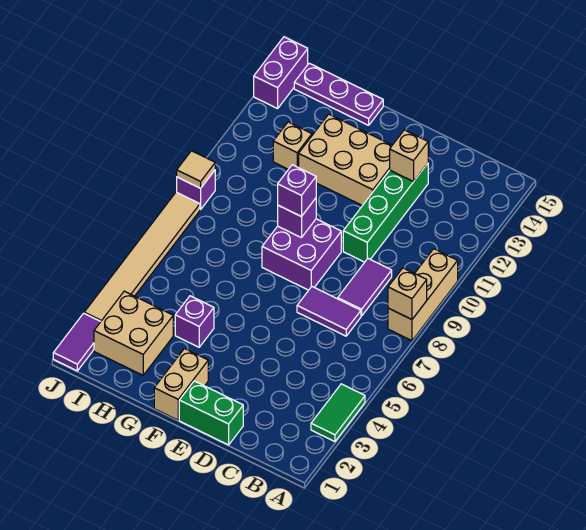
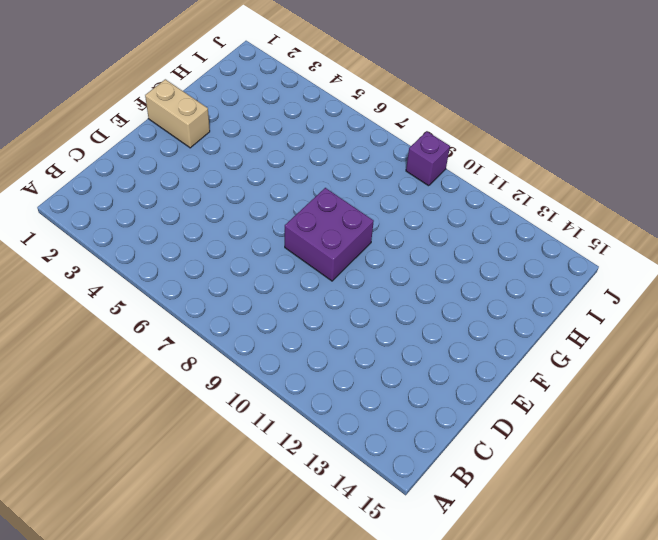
none -> green 1x2 tile [311,384,365,442]
none -> tan 1x3 brick [388,249,458,341]
none -> purple 1x2 tile [297,287,361,336]

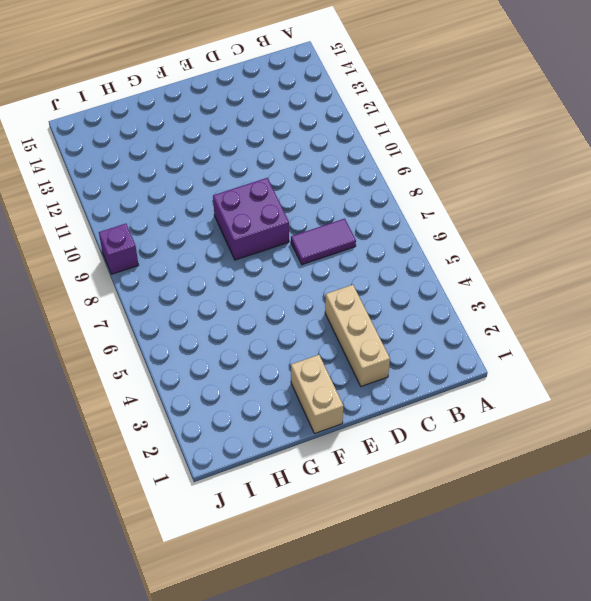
tan 1x3 brick [325,285,390,386] -> tan 1x3 brick moved to [388,249,458,341]
none -> green 1x2 tile [311,384,365,442]
none -> purple 1x2 tile [338,259,392,316]
none -> green 1x2 brick [179,381,243,445]

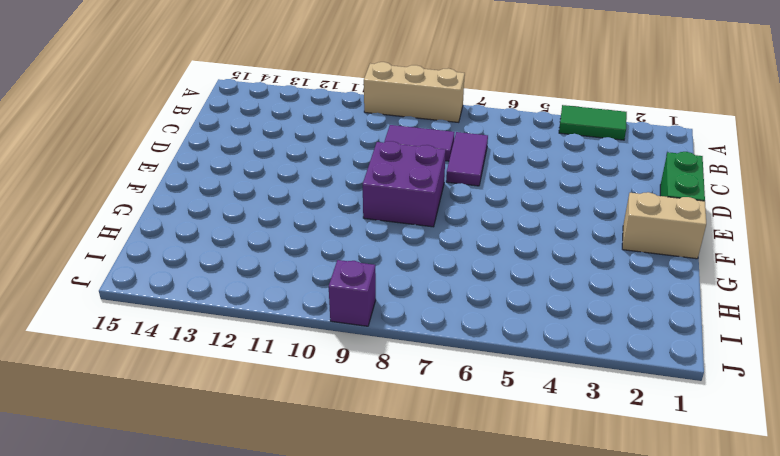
none -> green 1x4 brick [343,164,428,262]
none -> tan 2x3 brick [299,114,392,206]
none -> purple 1x1 brick [175,296,214,347]

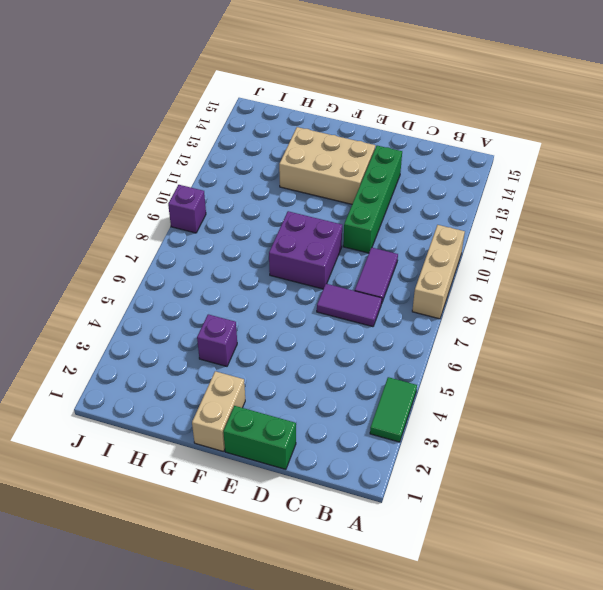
none -> purple 1x3 plate [294,63,383,125]
none -> tan 2x2 brick [94,291,173,375]
none -> tan 1x1 brick [273,122,312,169]

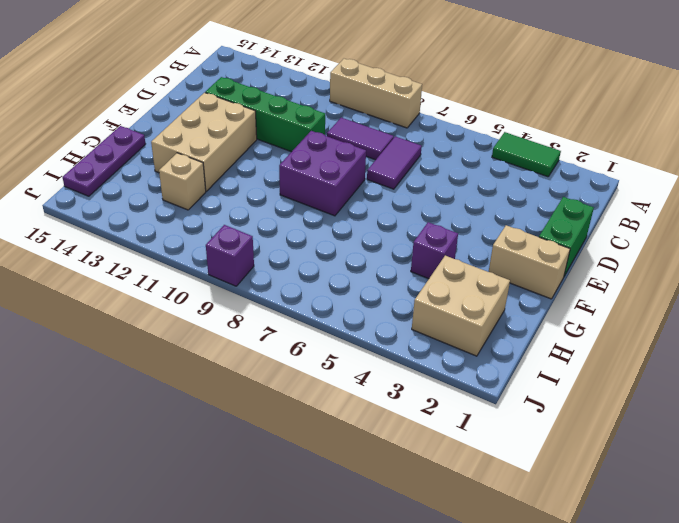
none -> purple 1x2 tile [53,313,101,371]
none -> tan 1x6 tile [84,192,200,321]
none -> purple 1x2 brick [254,37,308,109]

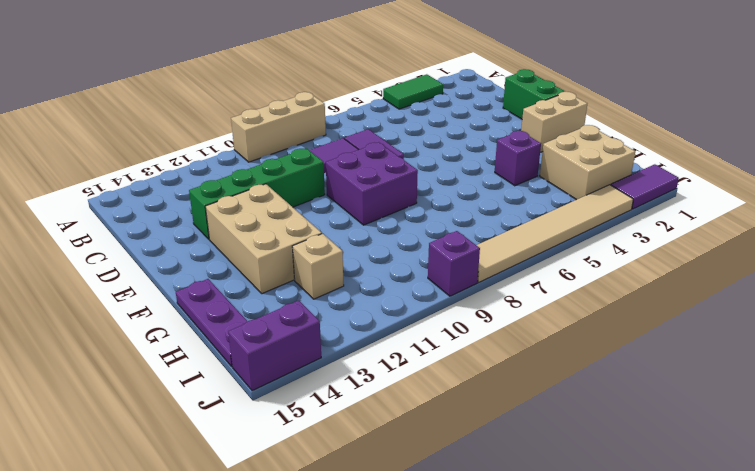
none -> tan 1x1 brick [388,268,427,320]
none -> tan 1x1 brick [390,130,428,182]
none -> purple 1x1 brick [278,198,316,238]

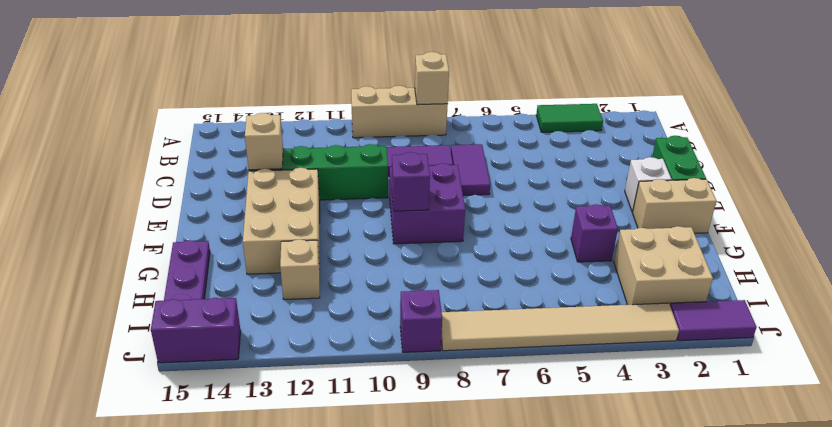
white 1x1 brick [625,157,672,212] -> none
none -> tan 1x1 tile [177,151,215,188]
none -> purple 1x1 brick [278,165,316,217]

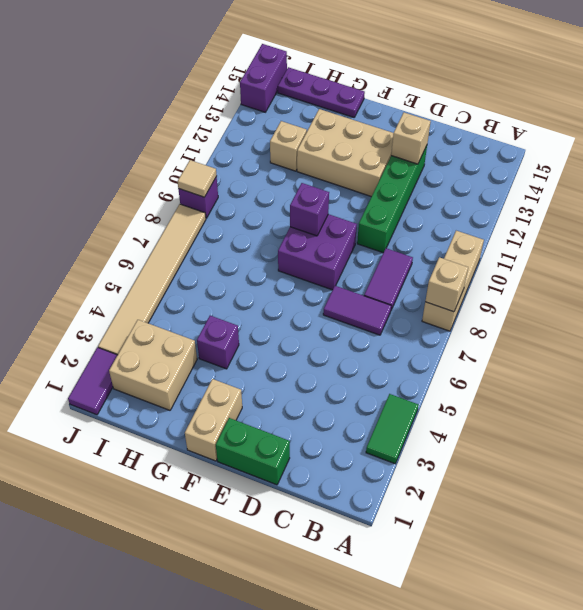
none -> purple 1x1 brick [278,165,316,217]

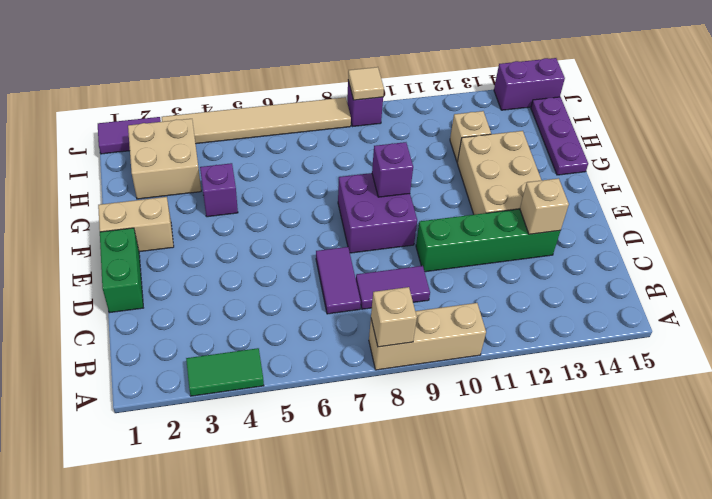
none -> purple 1x1 brick [278,165,316,217]

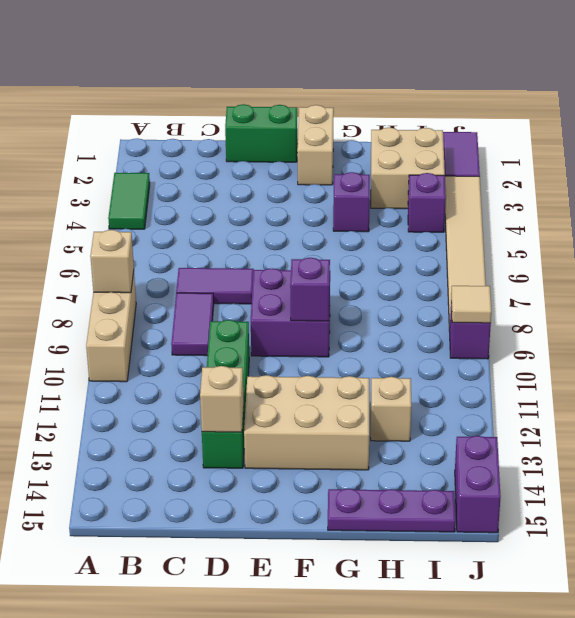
purple 1x1 brick [408,173,446,232] -> purple 1x1 brick moved to [278,165,316,217]

